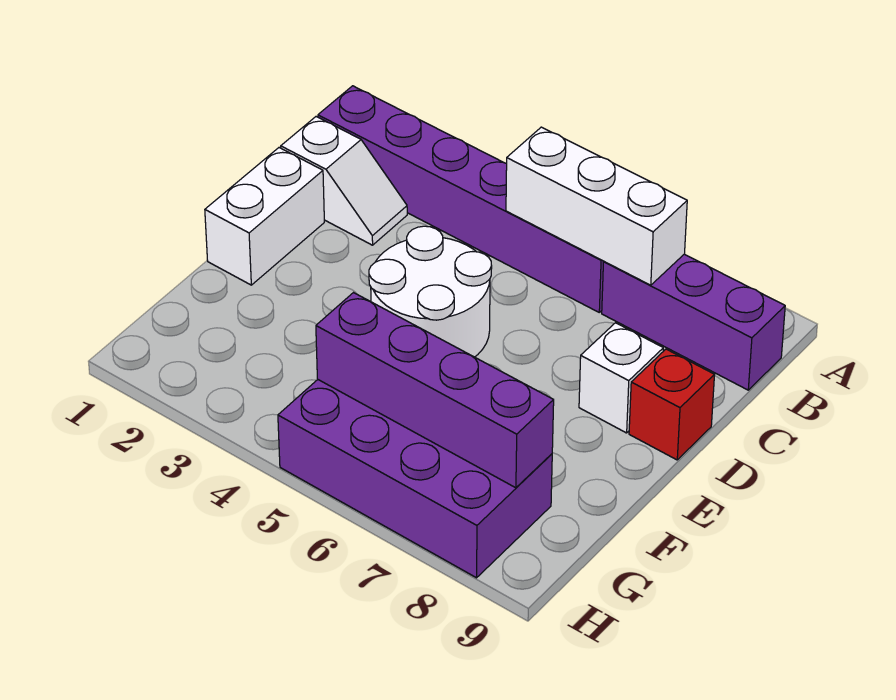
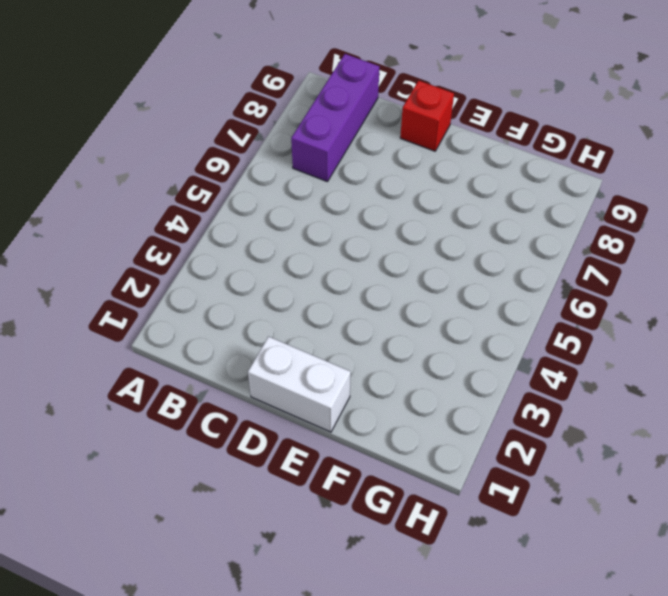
none -> purple 1x6 brick [318,86,604,312]
none -> white 1x2 slope [281,117,407,245]

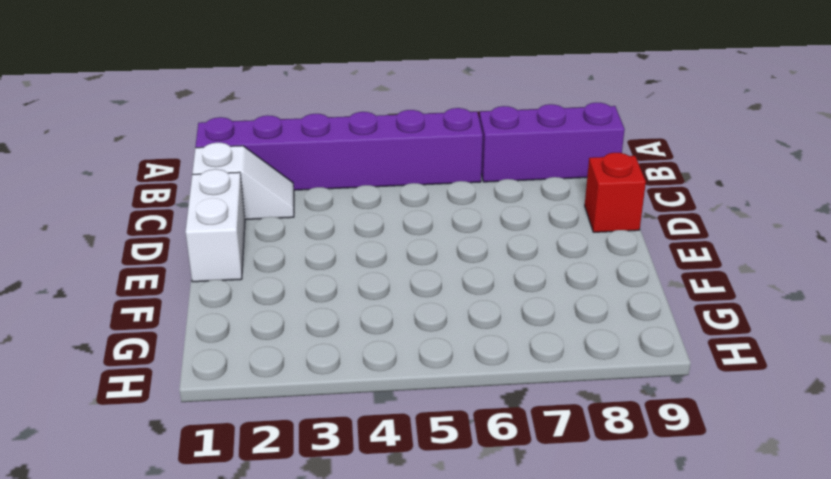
none -> white 2x2 round brick [369,226,492,357]
none -> white 1x1 brick [579,323,663,433]

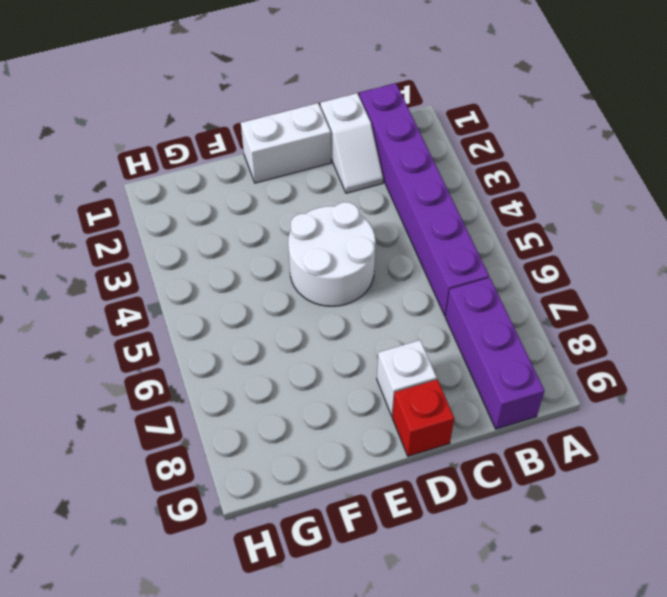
none -> purple 2x4 brick [278,380,552,578]
none -> white 1x3 brick [506,127,687,285]

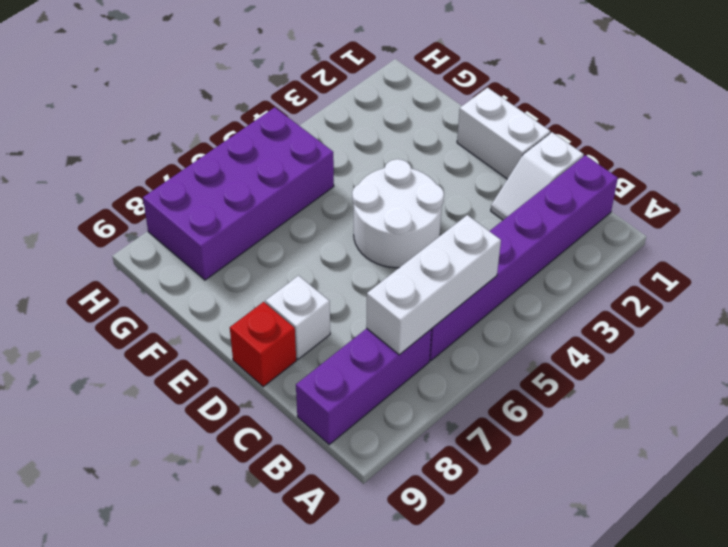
none -> purple 1x4 brick [316,293,554,488]

